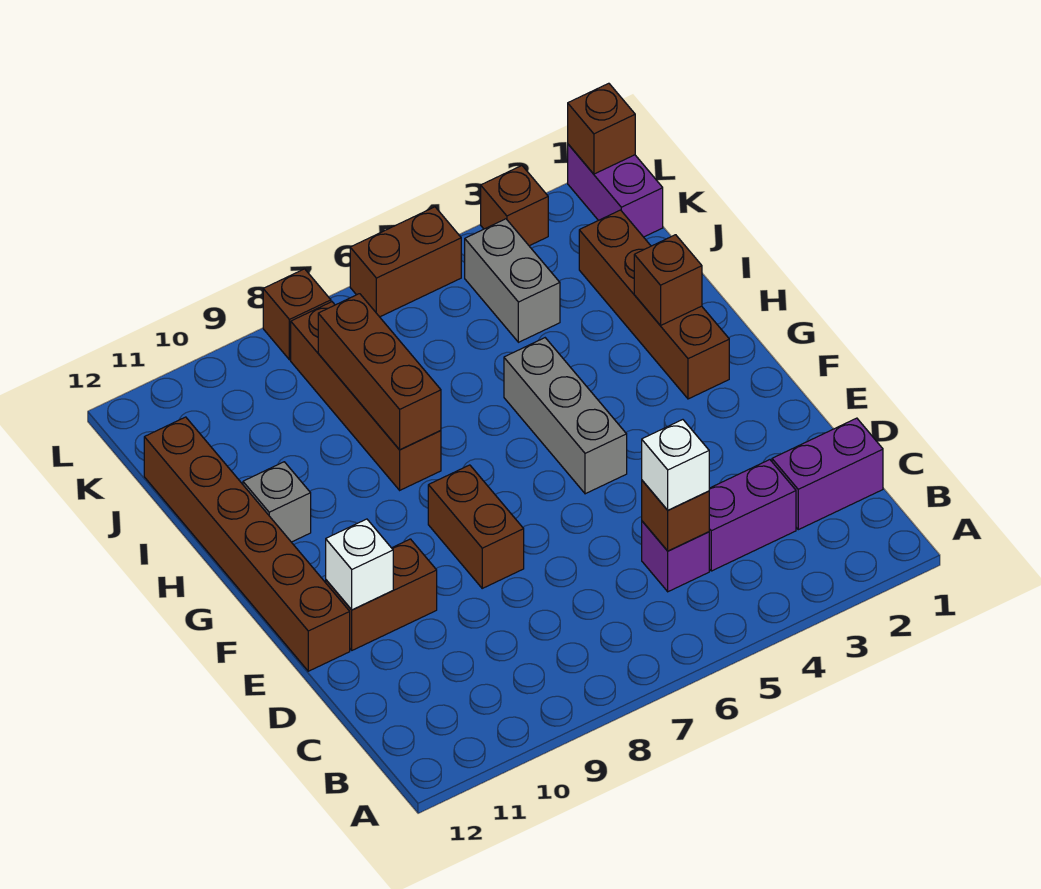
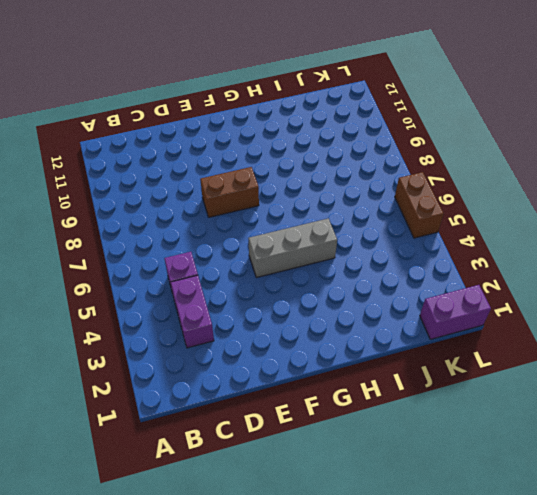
none -> purple 1x2 brick [772,418,883,530]
none -> brown 1x2 brick [326,539,437,650]
none -> brown 1x6 brick [144,417,350,671]

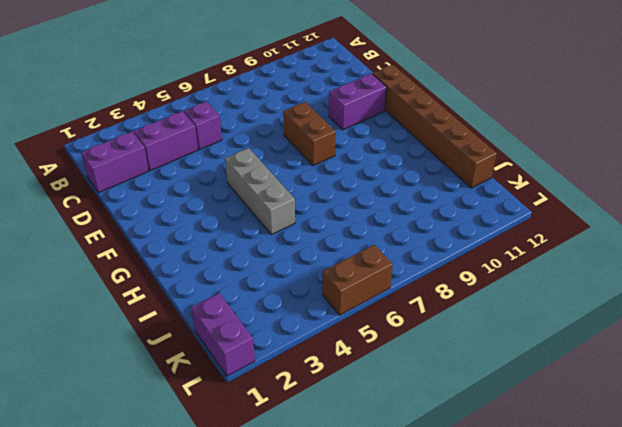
purple 1x2 brick [329,74,387,130] -> brown 1x2 brick [326,539,437,650]
none -> brown 1x4 brick [579,210,729,399]
none -> brown 1x4 brick [291,302,441,490]
none -> grey 1x1 brick [243,462,311,542]

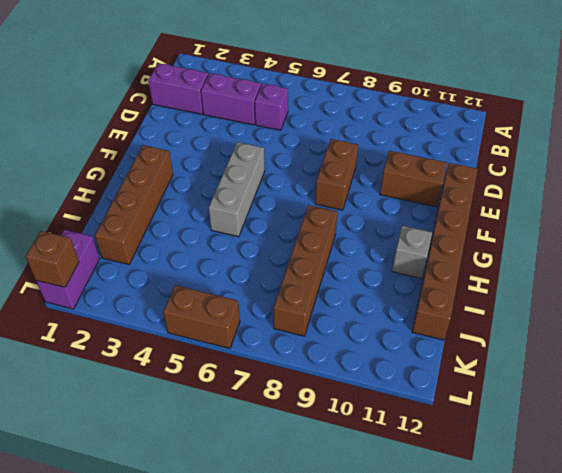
none -> grey 1x2 brick [465,219,560,342]
none -> brown 1x1 brick [481,166,548,246]
none -> brown 1x1 brick [263,269,331,360]

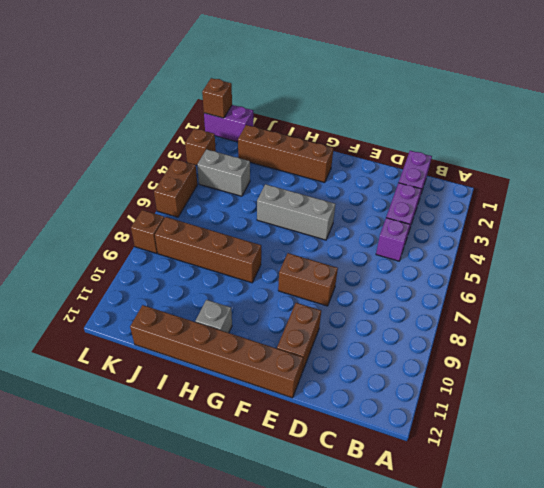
none -> brown 1x1 brick [642,481,709,551]
none -> white 1x1 brick [326,519,393,610]
none -> brown 1x1 brick [634,235,702,326]

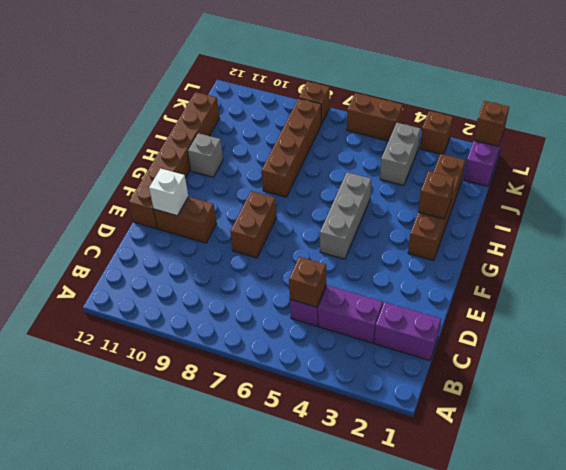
none -> brown 1x3 brick [318,294,441,450]
none -> white 1x1 brick [642,420,709,510]

